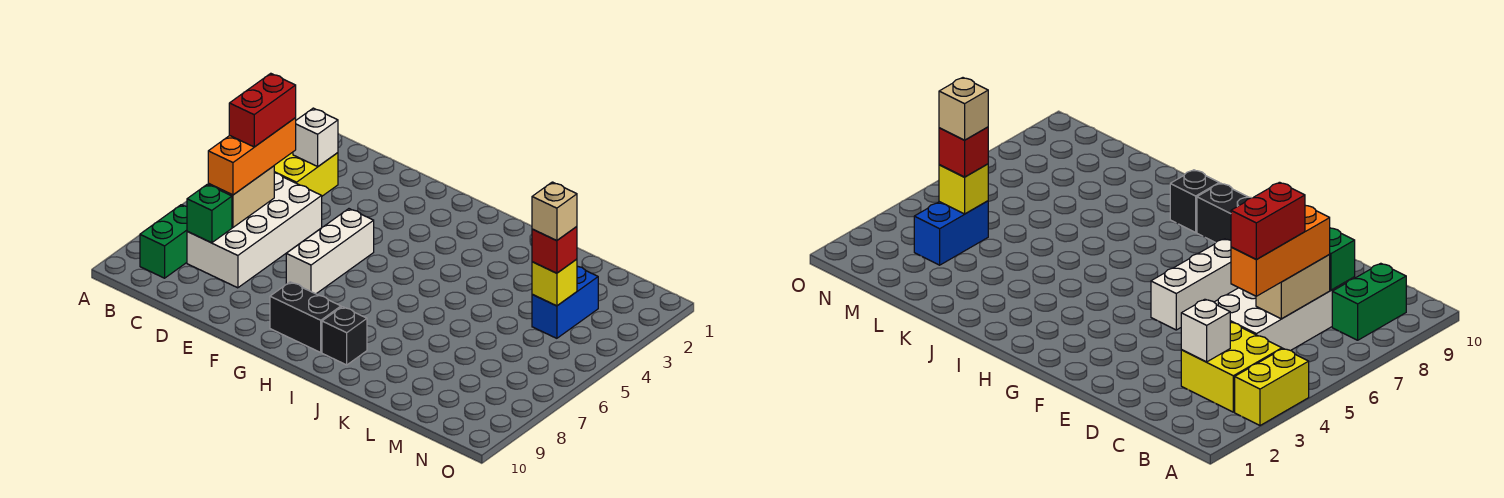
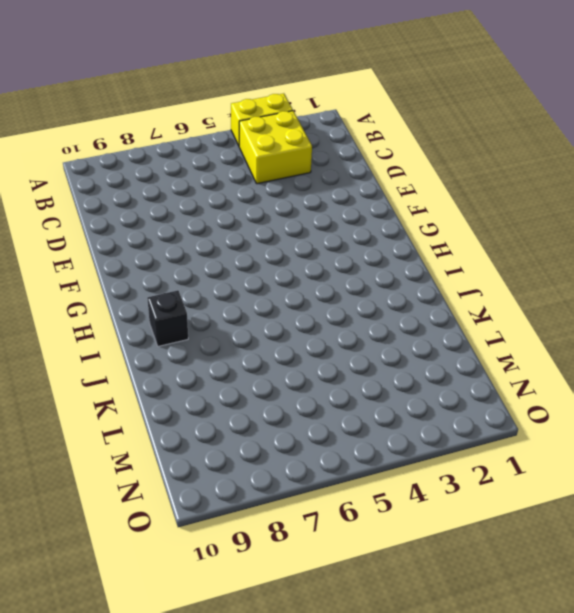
none -> green 1x2 brick [140,205,187,278]
none -> white 2x4 brick [187,173,322,288]
none -> white 1x3 brick [286,209,374,294]

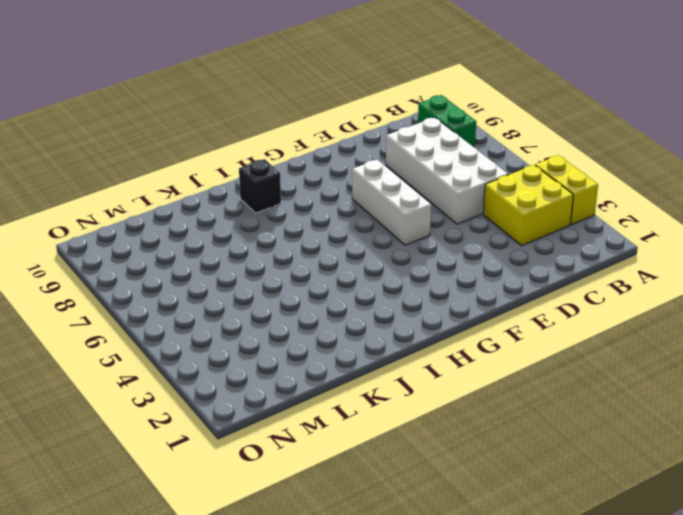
none -> black 1x2 brick [270,282,341,352]
none -> blue 1x2 brick [532,266,598,338]
none -> white 1x1 brick [293,108,338,166]

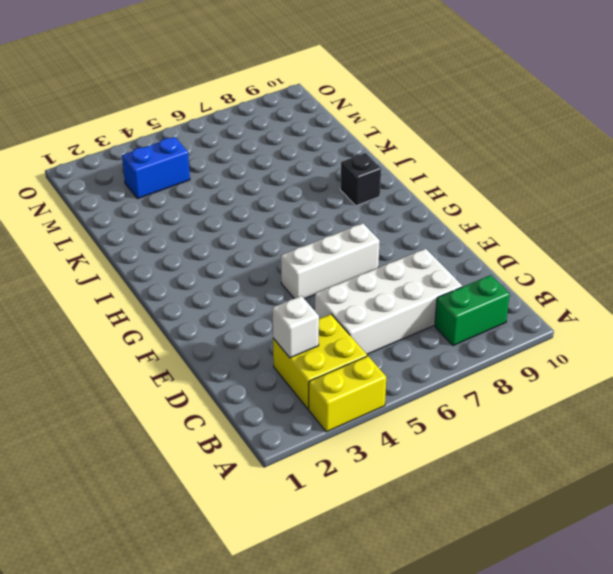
none -> black 1x2 brick [270,282,341,352]
none -> tan 1x2 brick [208,166,274,227]
none -> green 1x1 brick [187,184,232,243]

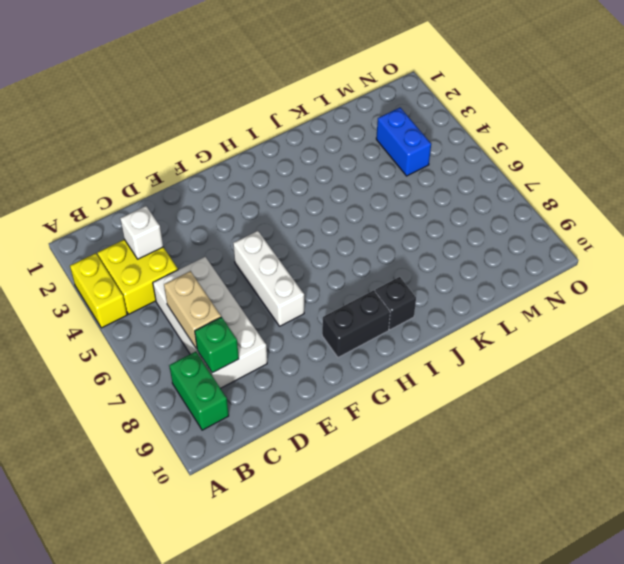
none -> yellow 1x1 brick [532,259,577,306]
none -> orange 1x3 brick [208,118,296,195]
none -> red 1x1 brick [532,227,577,273]

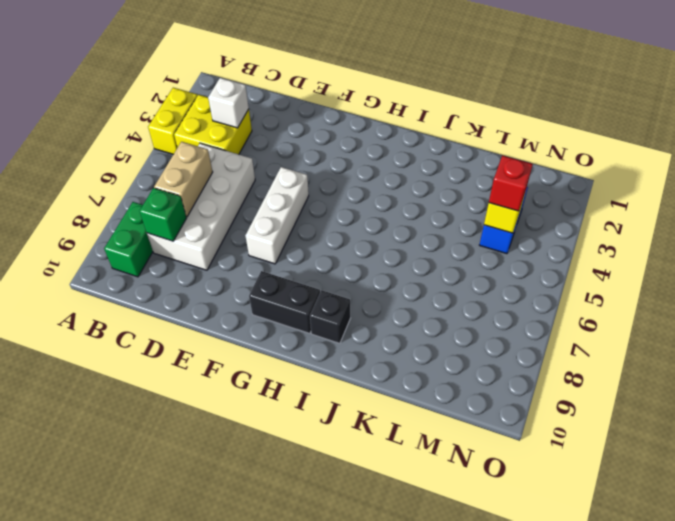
none -> orange 1x3 brick [208,118,296,195]
none -> red 1x2 brick [229,73,296,147]
none -> tan 1x1 brick [532,182,577,241]

